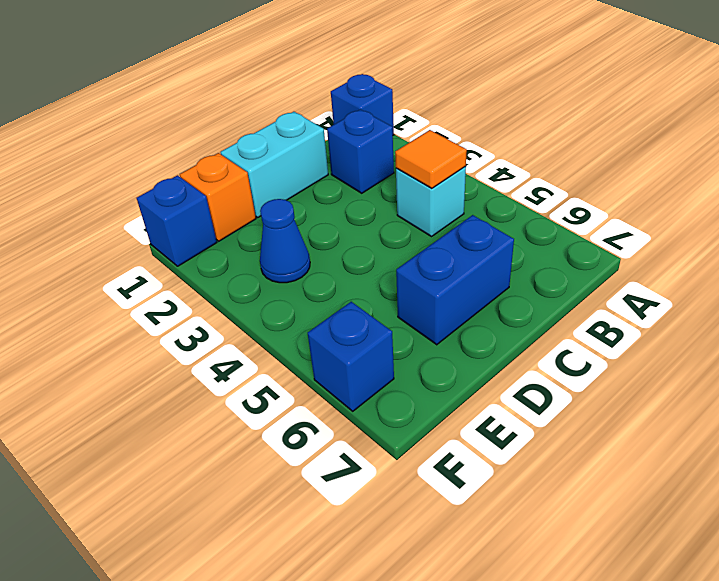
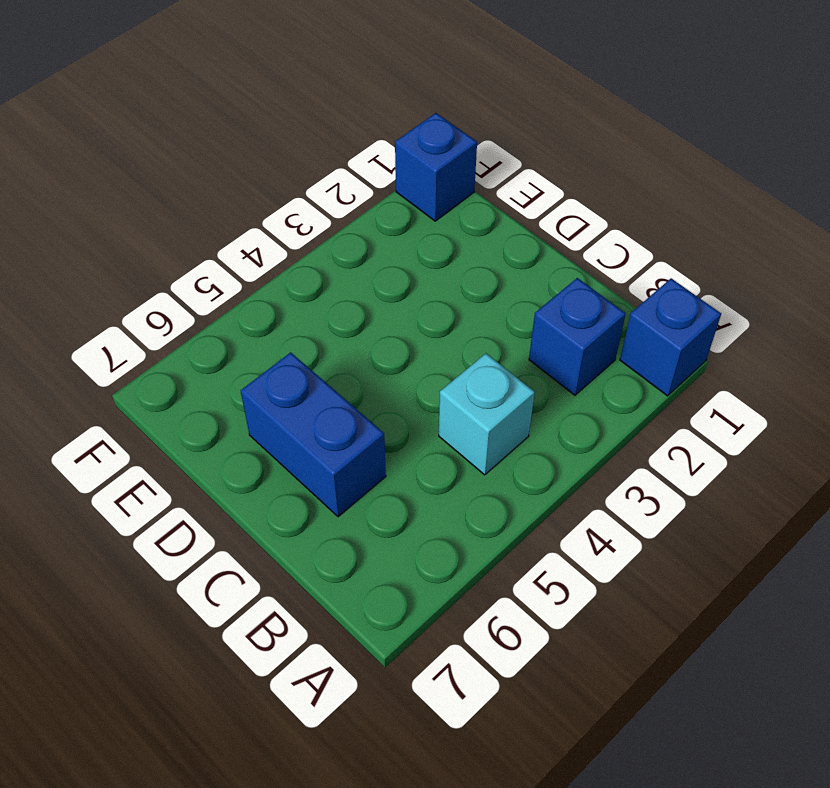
none -> cyan 1x2 brick [220,112,328,217]
none -> orange 1x1 brick [180,153,256,241]

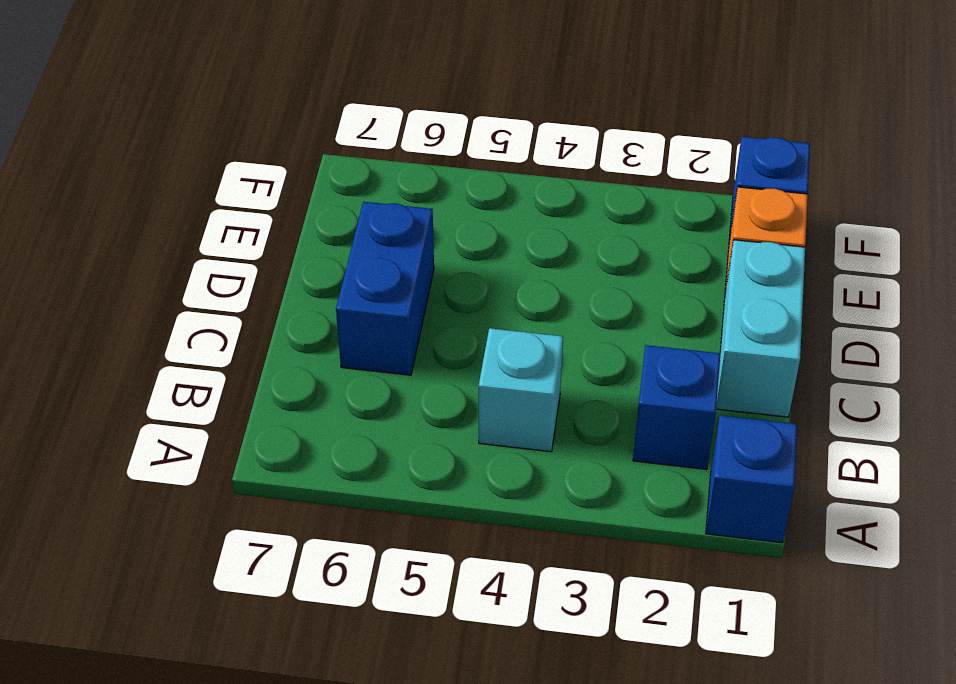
none -> blue 1x1 cone [260,199,310,283]
none -> blue 1x1 brick [308,302,394,411]

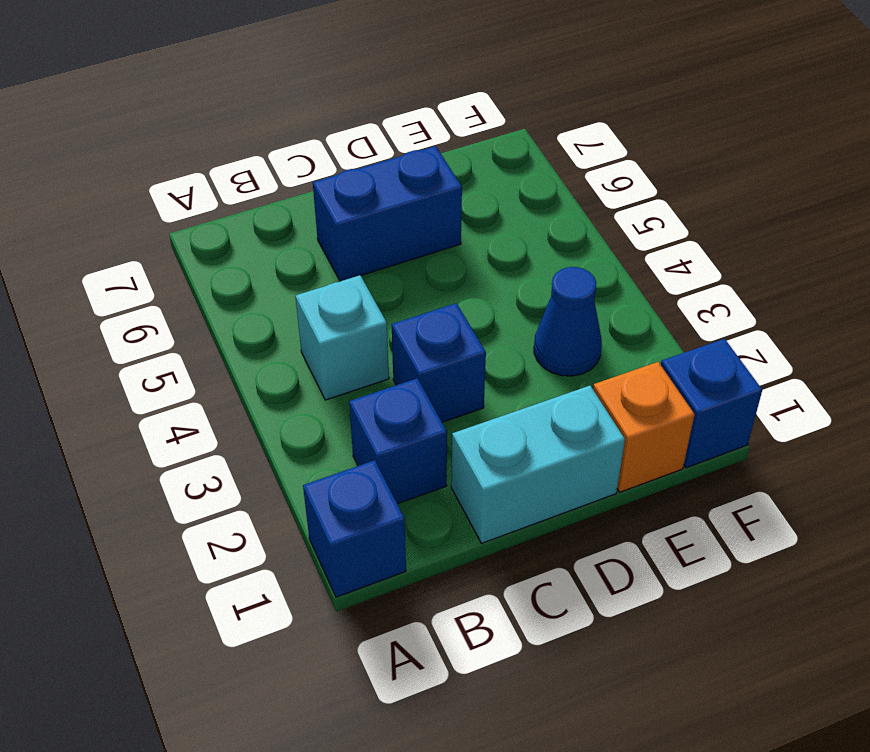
blue 1x1 brick [392,303,486,422] -> blue 1x1 brick moved to [308,302,394,411]
none -> orange 1x1 tile [395,130,467,188]

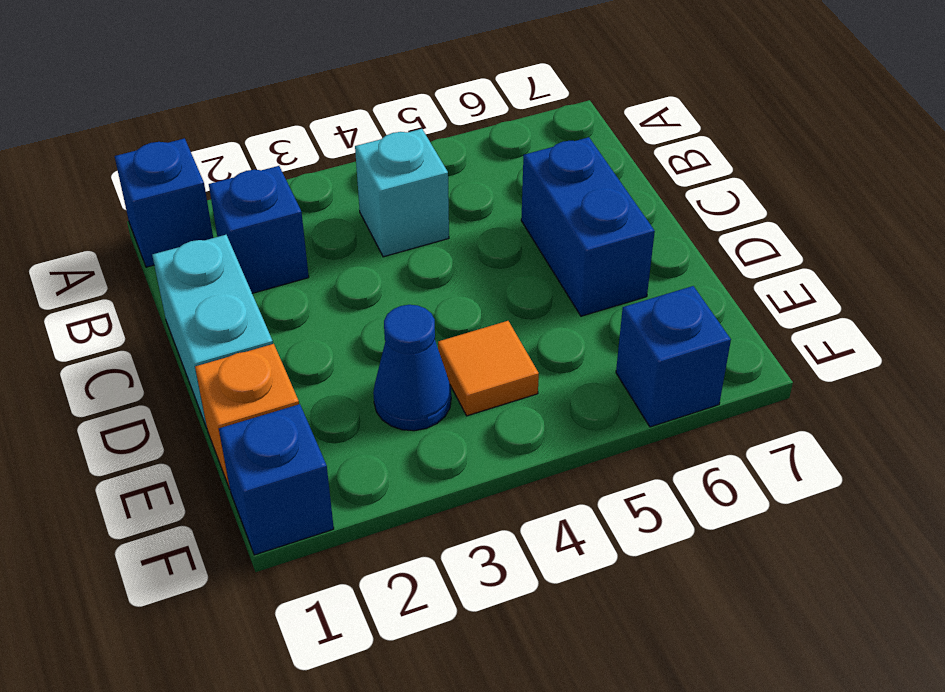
orange 1x1 tile [438,321,539,416] -> orange 1x1 tile moved to [395,130,467,188]

